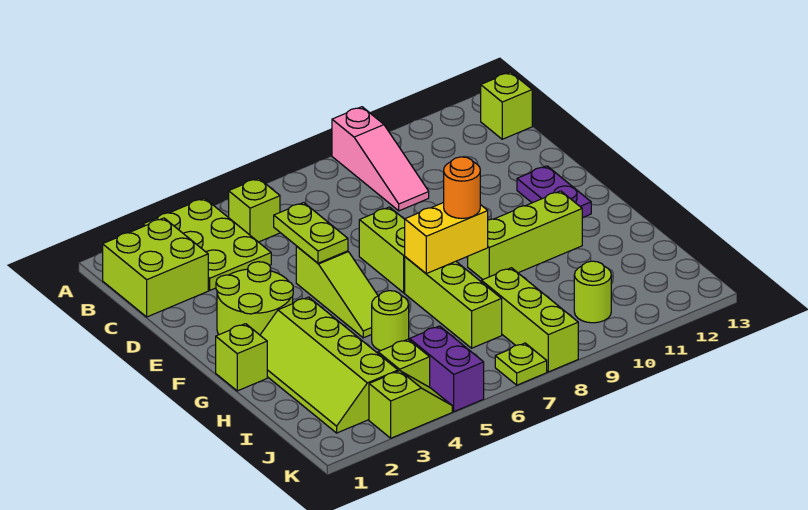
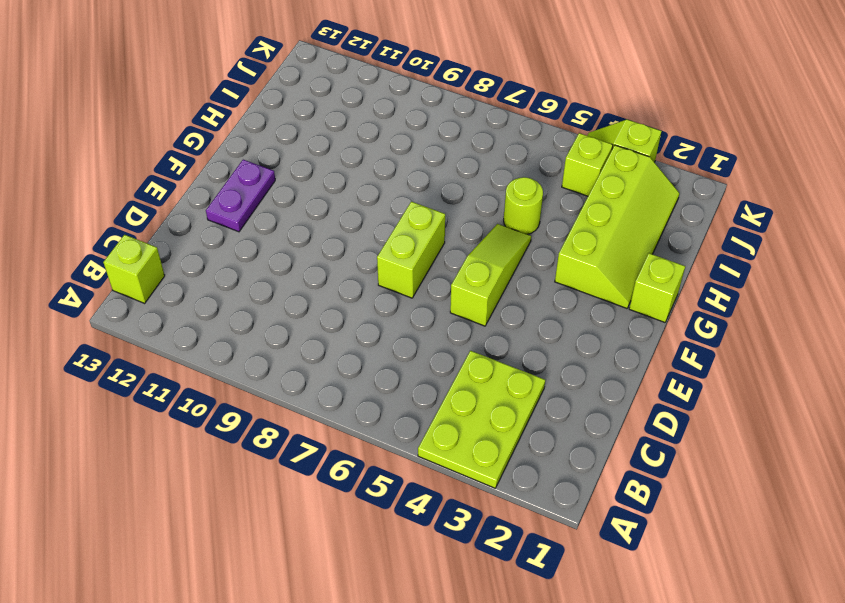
none -> pink 1x3 slope [332,107,429,211]
none -> lime 2x2 brick [103,218,208,317]
none -> lime 1x1 brick [229,178,280,242]

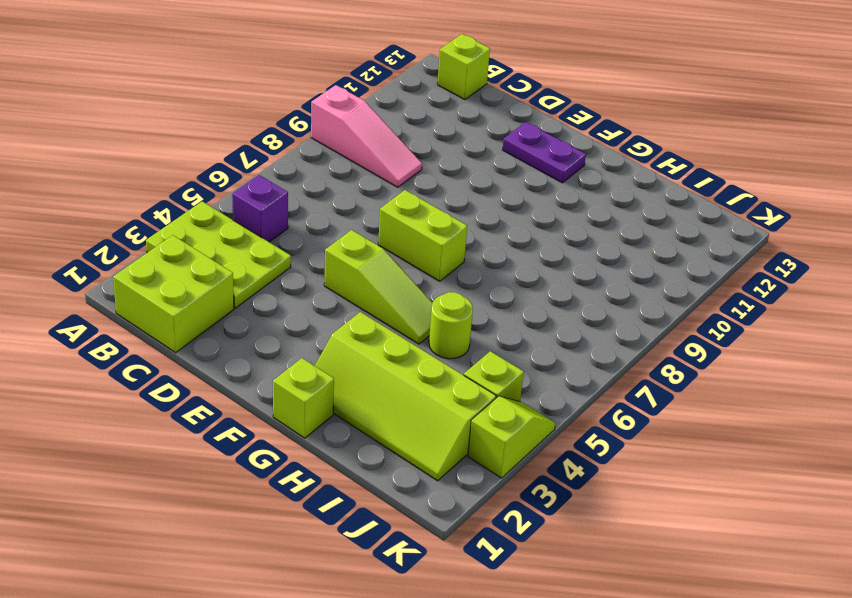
purple 1x1 brick [232,175,288,242] -> lime 1x1 brick [229,178,280,242]
none -> lime 2x2 round brick [216,262,293,335]
none -> lime 1x3 brick [405,257,502,348]
none -> lime 1x3 brick [468,191,582,279]

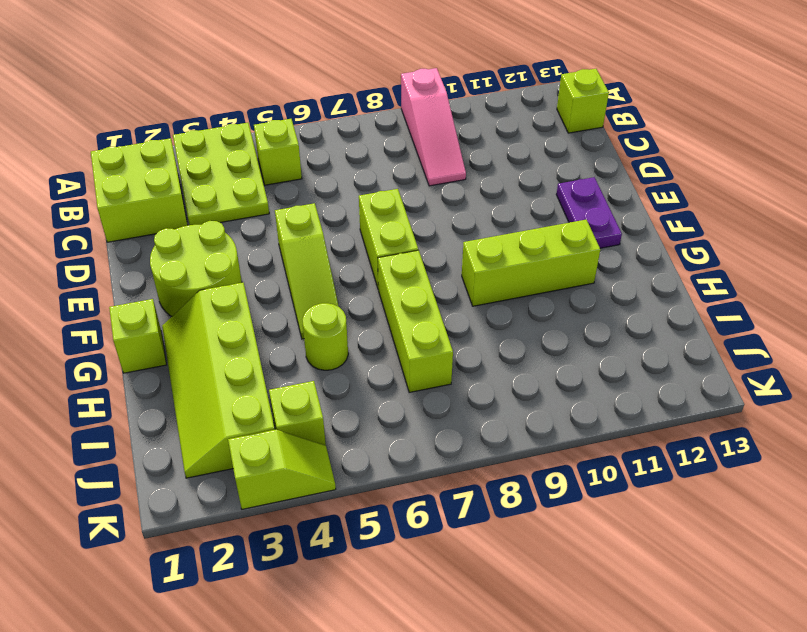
none -> lime 1x3 brick [481,268,578,372]
none -> purple 1x2 brick [410,326,484,412]
none -> lime 1x1 round brick [574,261,611,323]

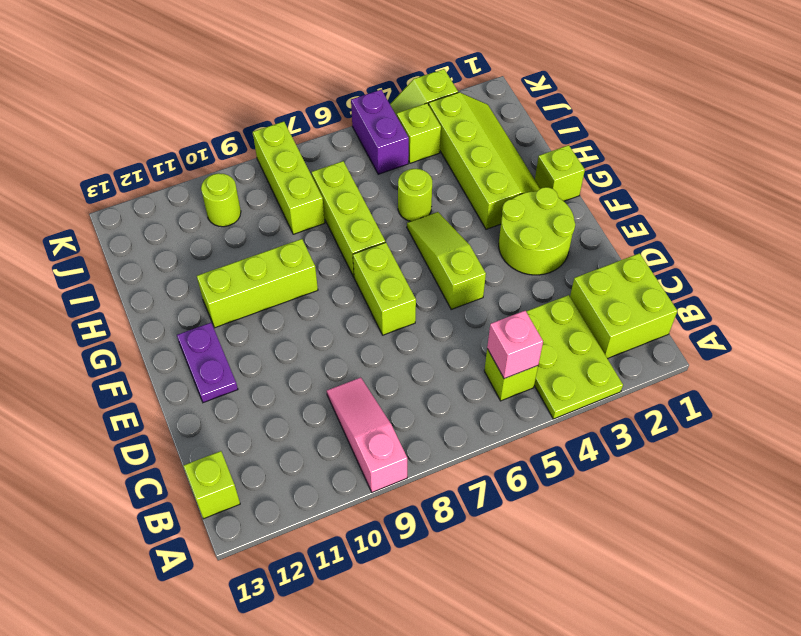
pink 1x1 brick [487,311,543,379] -> none
none -> lime 1x1 plate [495,343,547,385]
none -> lime 1x2 plate [274,203,348,263]
none -> yellow 1x2 brick [405,203,488,274]

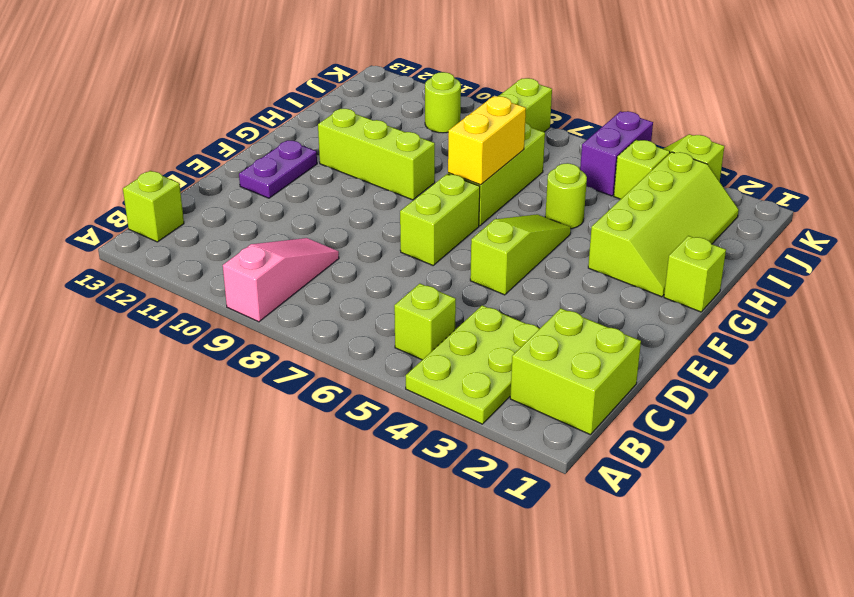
yellow 1x2 brick [448,96,526,185] -> yellow 1x2 brick turned to [405,203,488,274]
none -> lime 2x2 round brick [216,262,293,335]
none -> lime 1x1 plate [495,343,547,385]
none -> lime 1x2 plate [274,203,348,263]

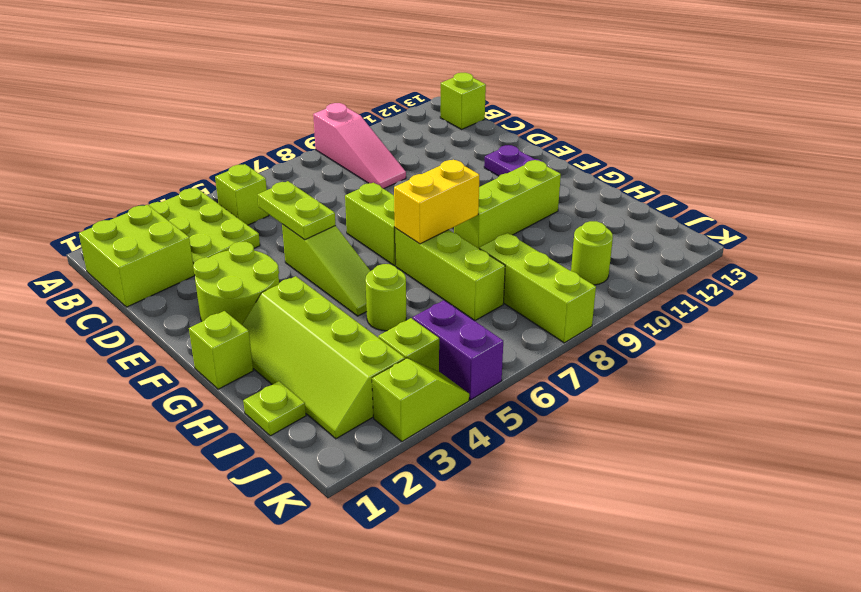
lime 1x1 plate [243,381,306,436] -> lime 1x1 plate moved to [495,343,547,385]
none -> orange 1x1 round brick [444,157,480,218]

